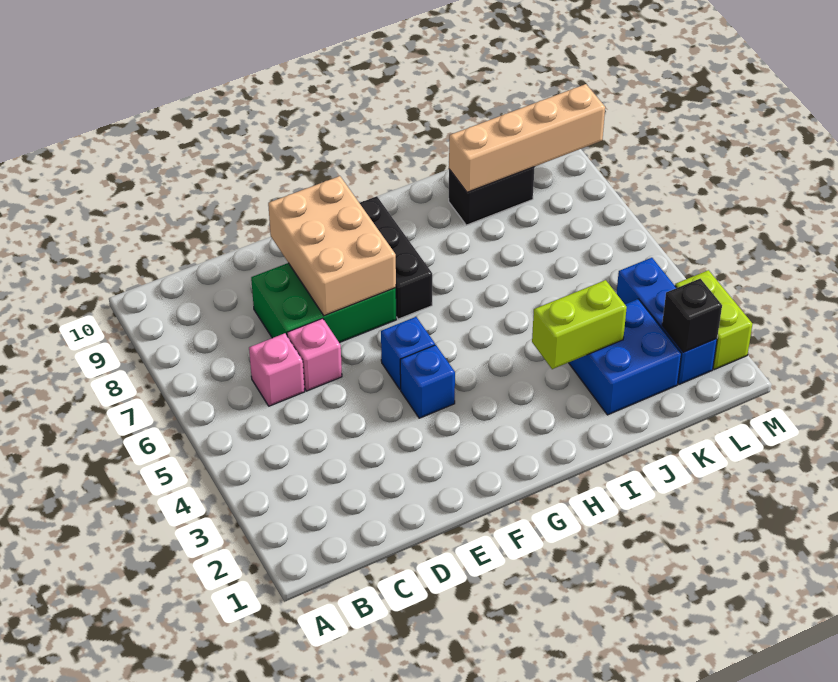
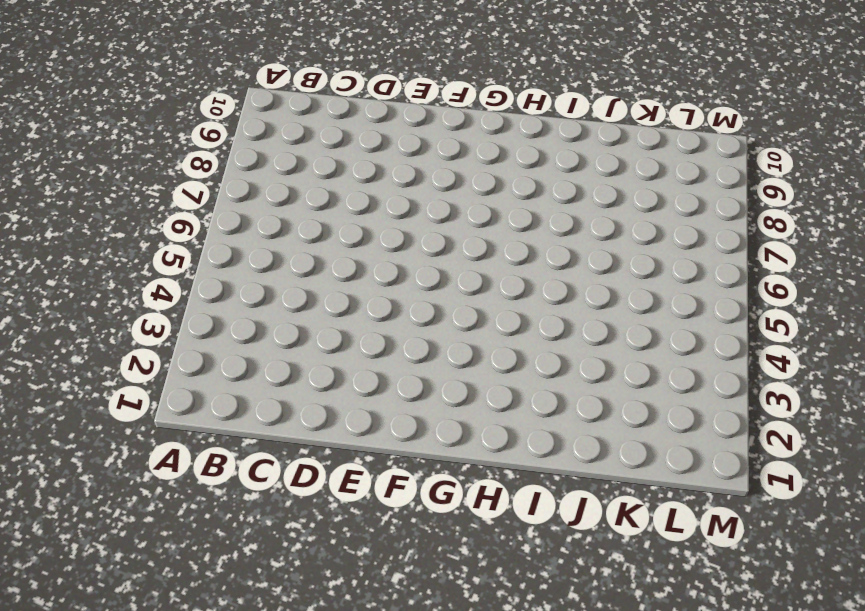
none -> pink 1x1 brick [249,333,305,406]
none -> pink 1x1 brick [287,318,342,391]
none -> green 2x3 brick [251,263,396,343]

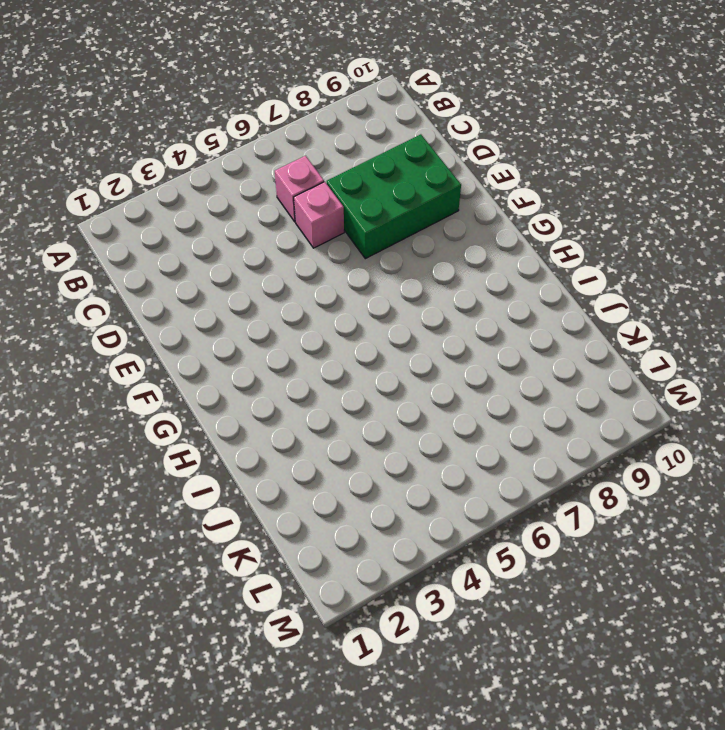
green 2x3 brick [327,134,461,259] -> green 2x3 brick turned to [251,263,396,343]
none -> blue 1x1 brick [400,345,455,418]
none -> blue 1x1 brick [381,317,435,389]
none -> black 1x3 brick [360,196,432,319]

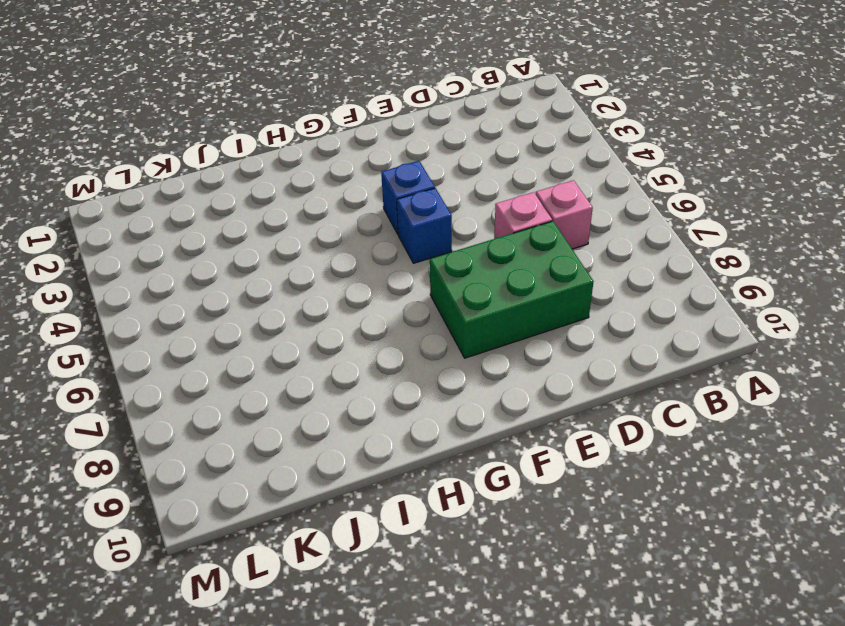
none -> black 1x3 brick [360,196,432,319]
none -> blue 2x2 brick [569,299,681,415]
none -> black 1x2 brick [449,167,535,225]

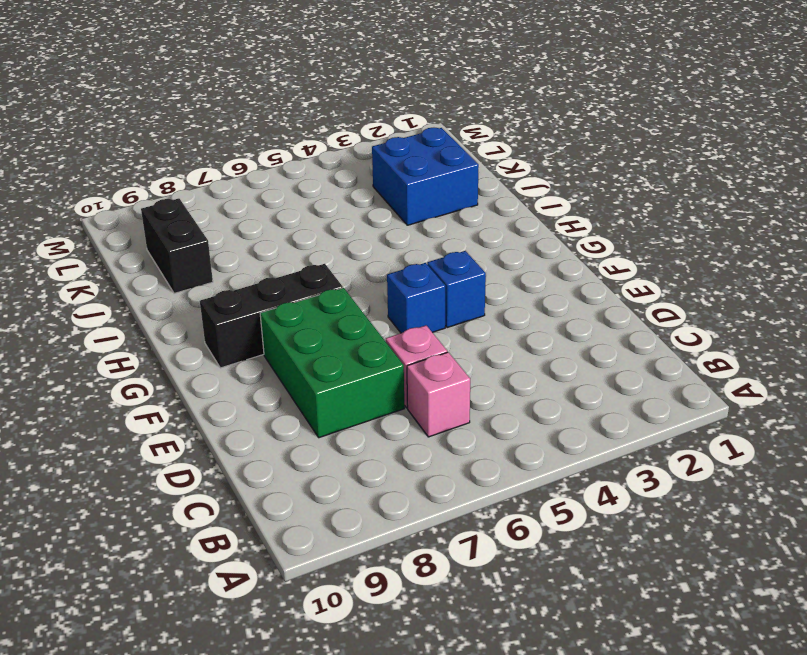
none -> blue 1x3 brick [617,258,717,384]
none -> lime 1x2 brick [675,270,752,369]
none -> tan 2x3 brick [268,176,396,316]

